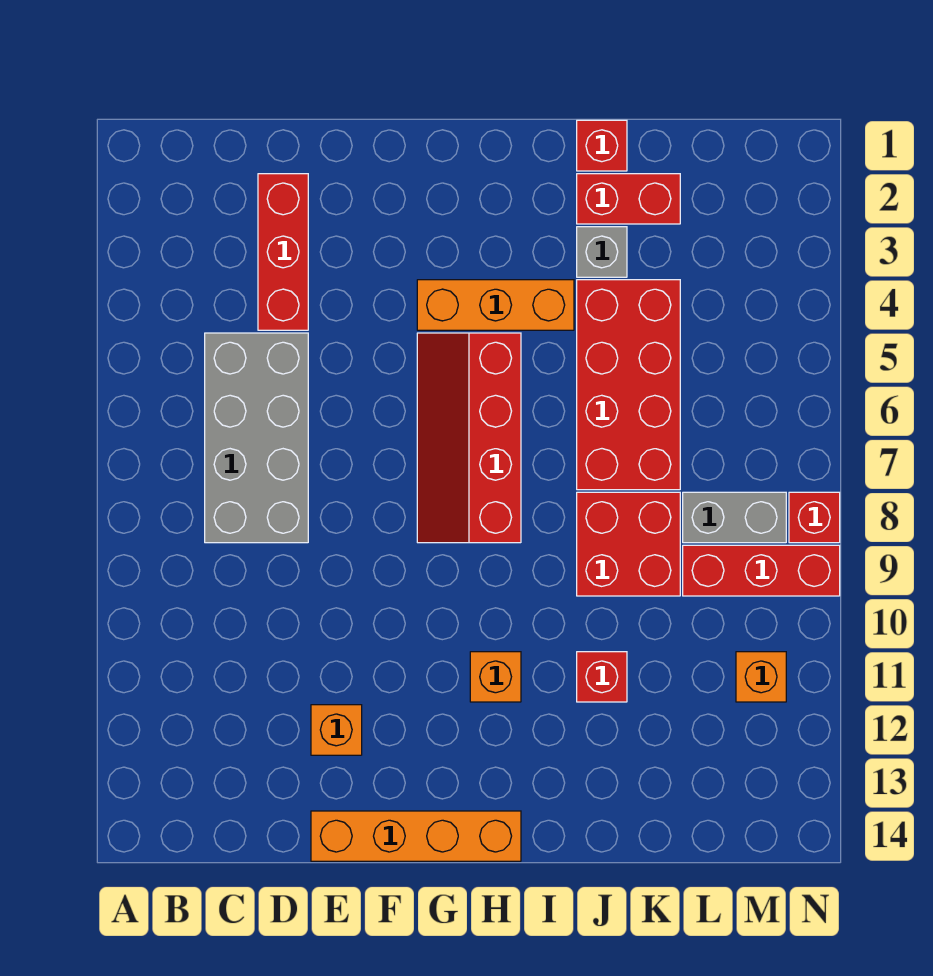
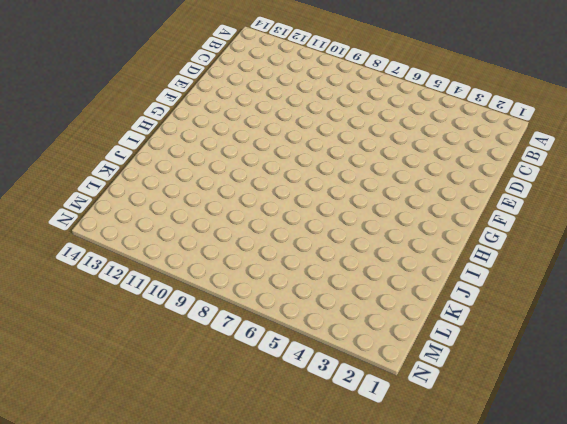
none -> grey 2x4 brick [205,333,308,543]
none -> red 1x3 brick [258,174,308,330]
none -> orange 1x1 brick [311,705,362,755]

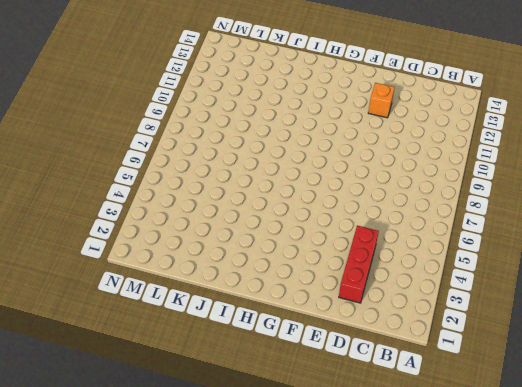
none -> grey 2x4 brick [205,333,308,543]
none -> orange 1x4 brick [311,811,521,861]
none -> orange 1x3 brick [417,280,574,330]

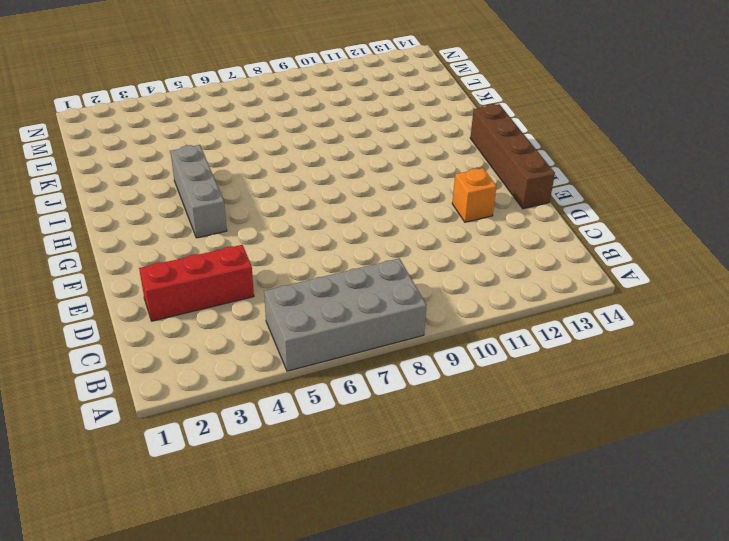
grey 2x4 brick [264,258,427,371] -> grey 2x4 brick moved to [205,333,308,543]
brown 1x4 brick [470,104,555,209] -> orange 1x4 brick [311,811,521,861]
grey 1x3 brick [171,145,227,238] -> orange 1x3 brick [417,280,574,330]
none -> red 2x4 slope [417,333,521,543]
none -> orange 1x1 brick [470,652,521,702]
none -> red 1x1 brick [577,120,627,171]

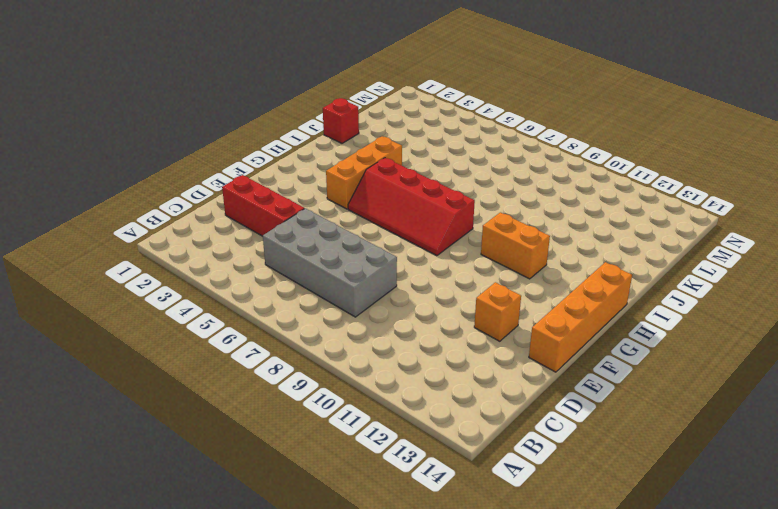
orange 1x2 brick [481,212,550,279] -> orange 1x1 brick [470,652,521,702]
none -> red 1x2 brick [577,174,680,224]
none -> grey 1x1 brick [577,227,627,277]
none -> red 2x4 brick [577,280,680,490]

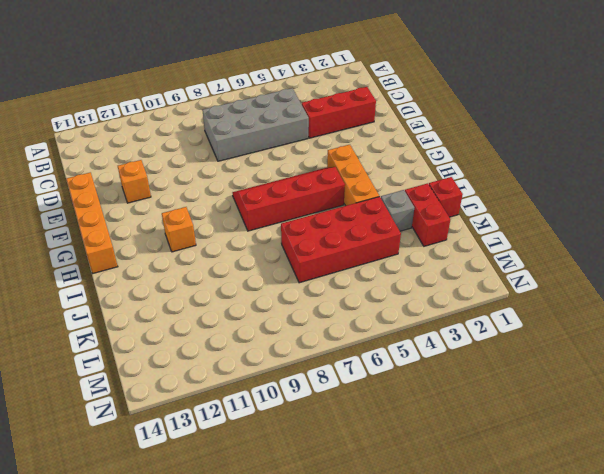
none -> red 2x2 brick [577,492,680,596]
none -> red 1x1 brick [577,652,627,702]
none -> grey 1x2 brick [683,492,786,543]

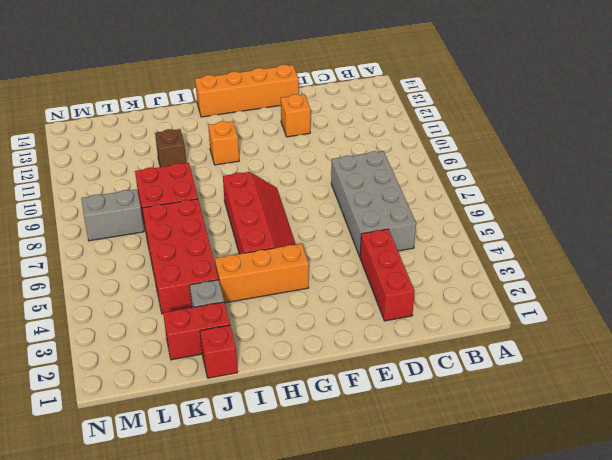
brown 1x1 brick [155,129,186,167] -> red 1x1 brick [577,652,627,702]
none -> red 1x3 brick [683,545,840,596]
none -> orange 1x1 brick [736,652,786,702]
none -> red 1x1 brick [789,492,840,543]

